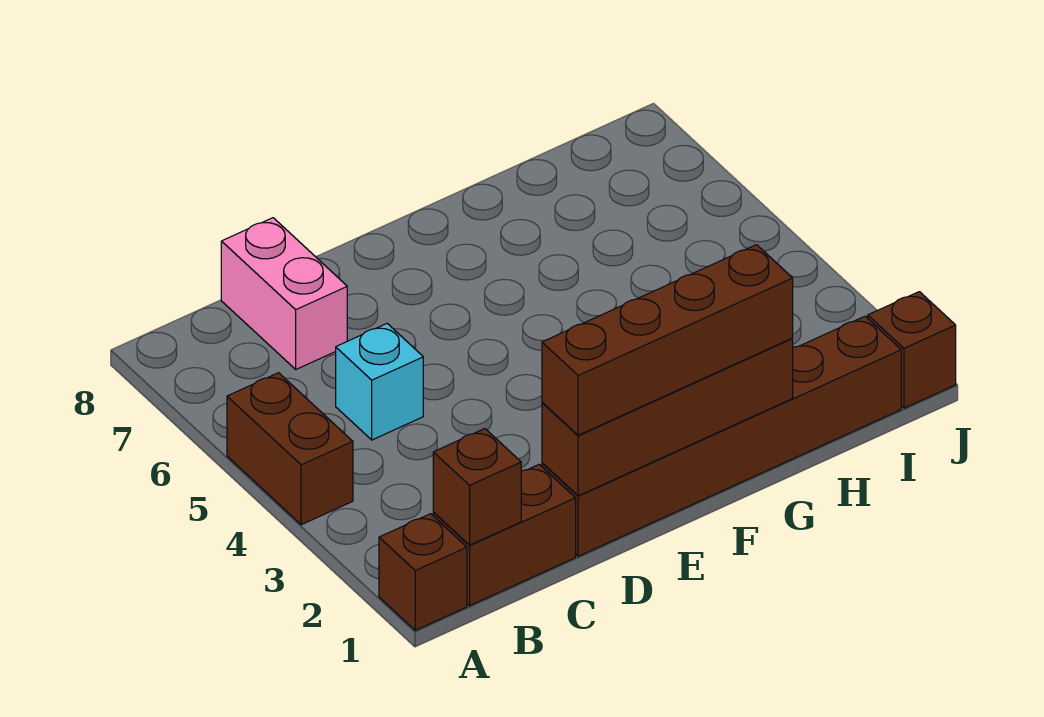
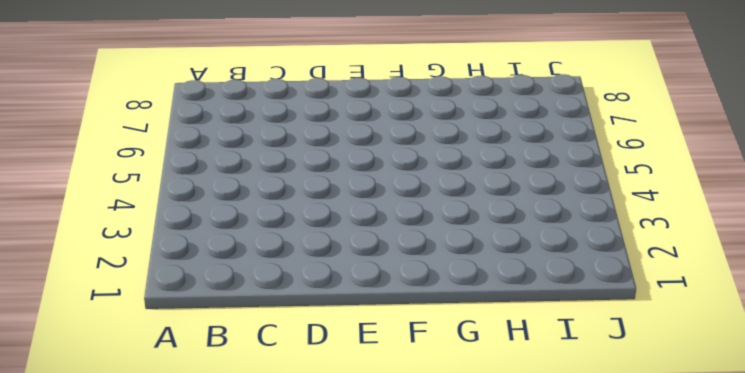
none -> brown 1x1 brick [379,514,467,630]
none -> brown 1x2 brick [227,373,353,525]

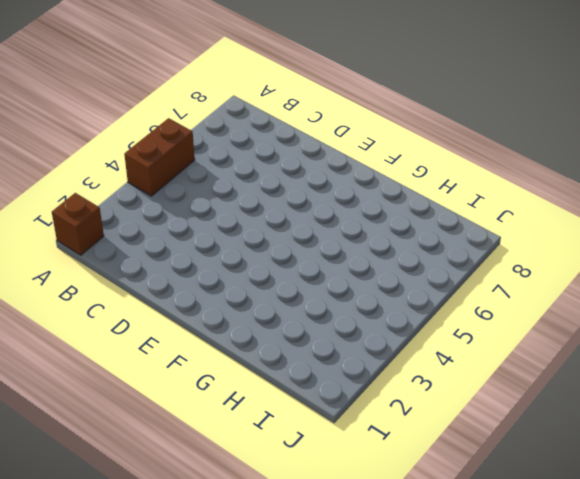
none -> brown 1x2 brick [433,464,576,606]
none -> cyan 1x1 brick [336,324,423,440]

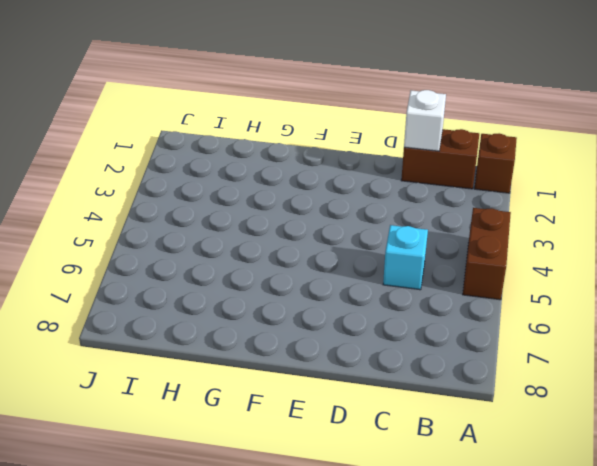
white 1x1 brick [404,90,446,151] -> none
none -> pink 1x2 brick [221,218,347,369]
none -> brown 1x6 brick [542,316,901,556]

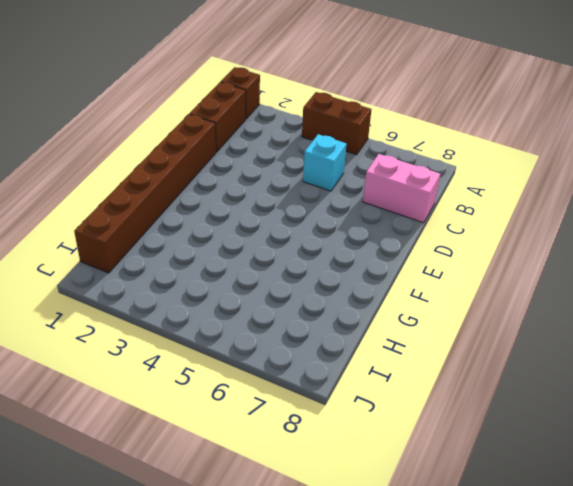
none -> brown 1x1 brick [868,292,956,408]
none -> brown 1x1 brick [433,429,521,545]

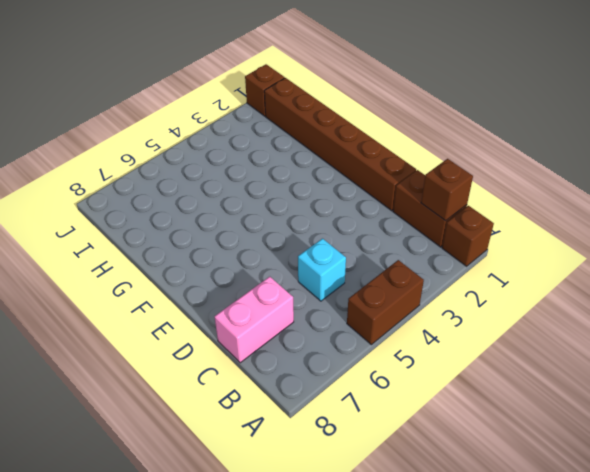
none -> brown 1x4 brick [542,339,793,496]
none -> brown 1x4 brick [542,245,793,435]

